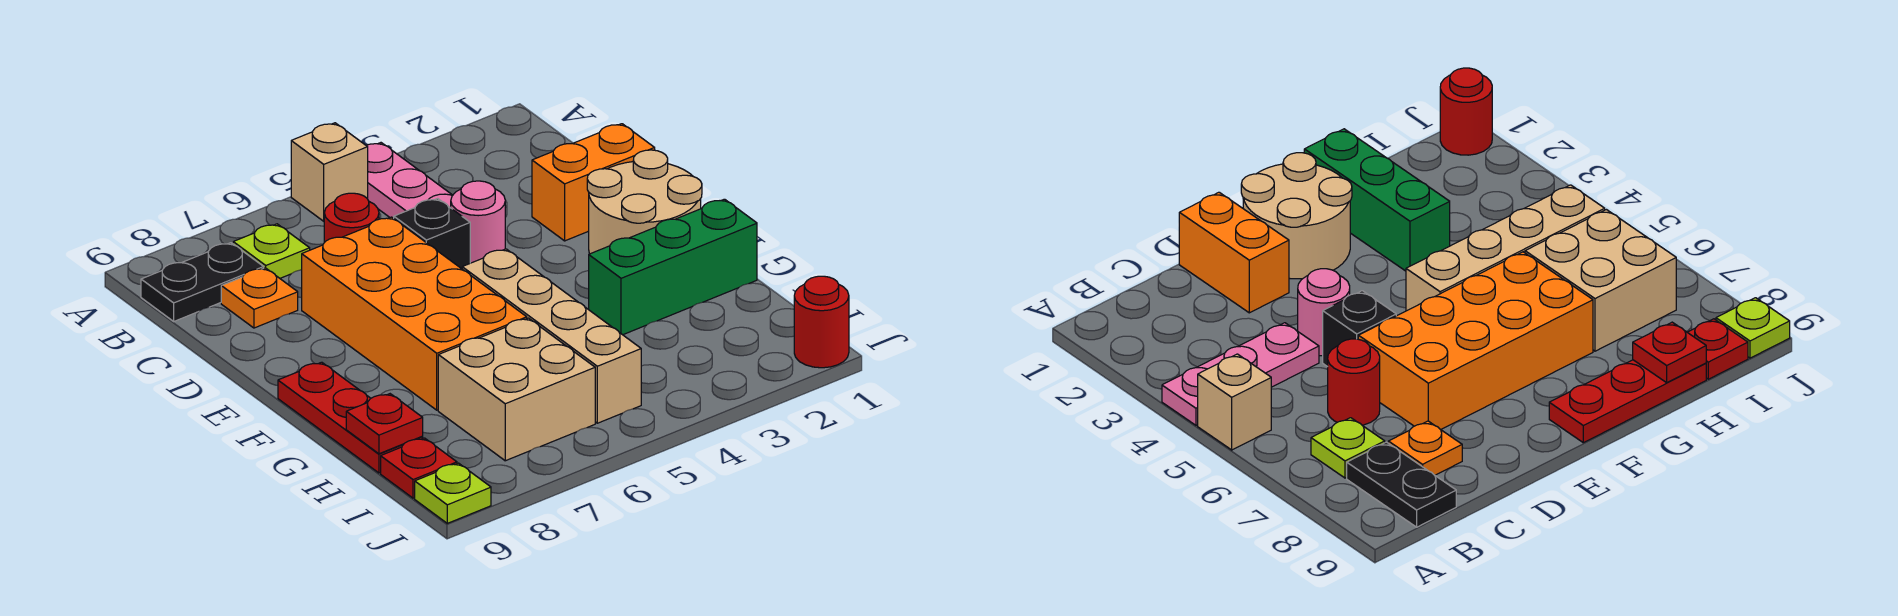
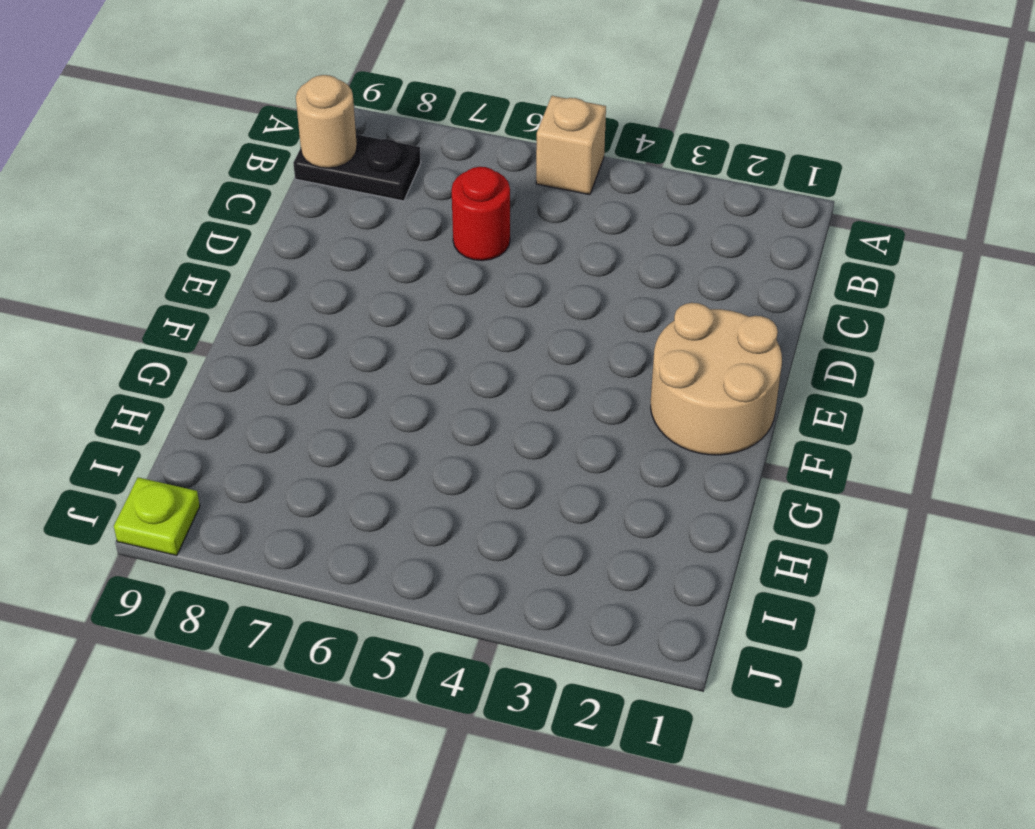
tan 1x1 round brick [296,75,357,168] -> none
none -> pink 1x3 plate [366,143,453,218]
none -> lime 1x1 plate [233,224,310,278]
none -> orange 1x1 plate [221,268,298,328]

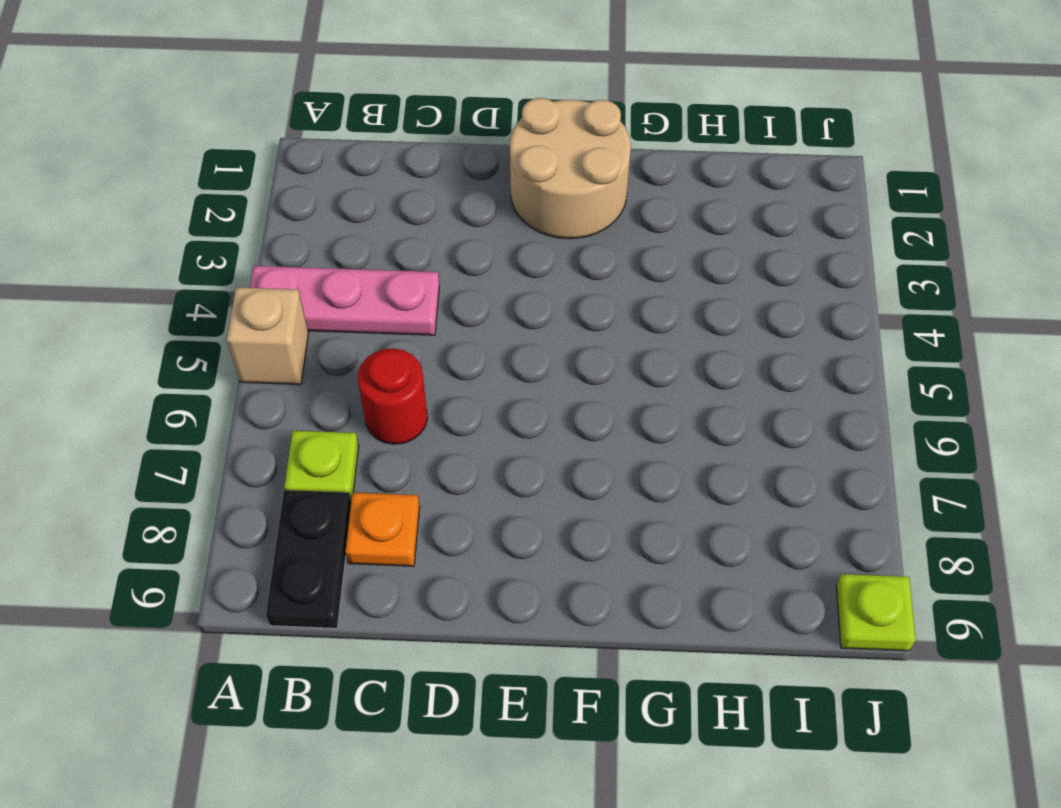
none -> orange 1x2 brick [532,124,655,241]
none -> pink 1x1 round brick [451,181,505,263]
none -> black 1x1 brick [394,198,470,269]

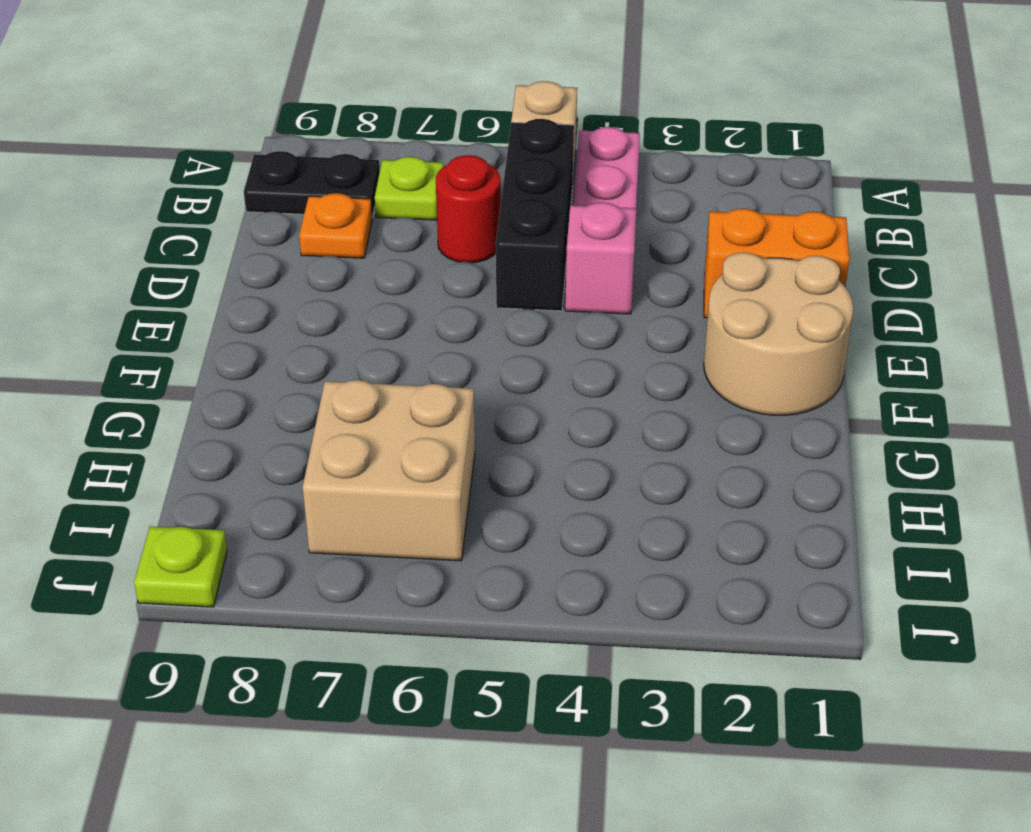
black 1x3 brick [496,119,574,311] -> black 1x1 brick [394,198,470,269]
pink 1x1 brick [565,202,636,314] -> pink 1x1 round brick [451,181,505,263]
none -> orange 2x4 brick [302,217,527,410]
none -> tan 1x4 brick [462,249,641,423]
none -> red 1x3 plate [278,362,423,473]

